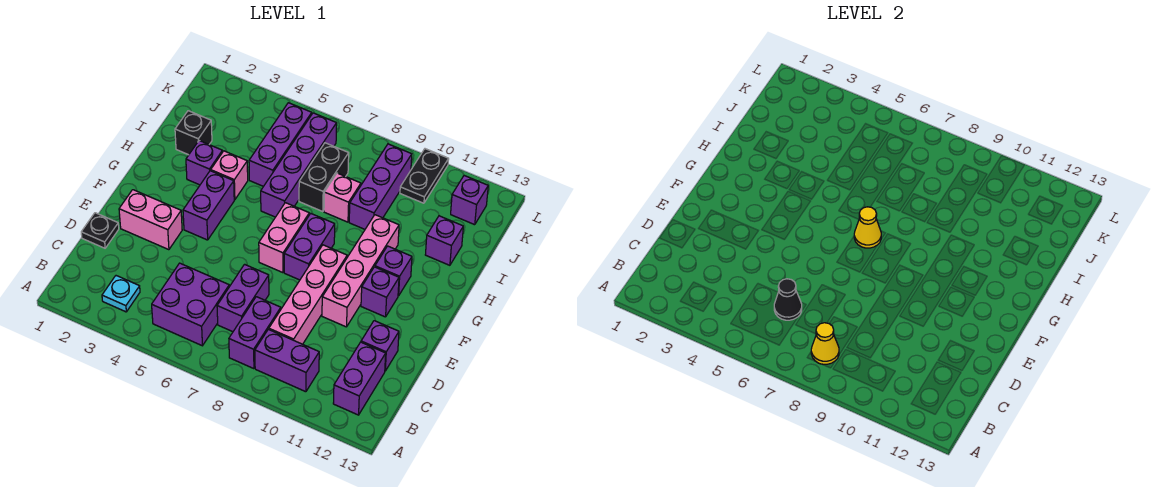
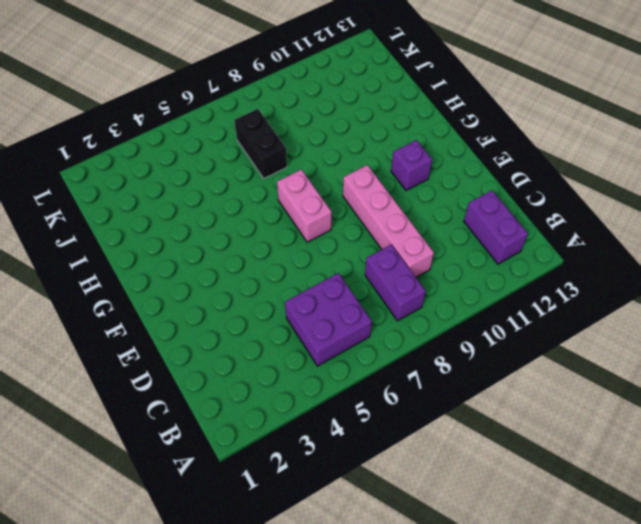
none -> cyan 1x1 plate [102,276,140,312]
none -> purple 1x2 brick [255,329,319,392]
none -> purple 1x2 brick [217,264,269,332]
none -> black 1x1 plate [81,213,119,248]

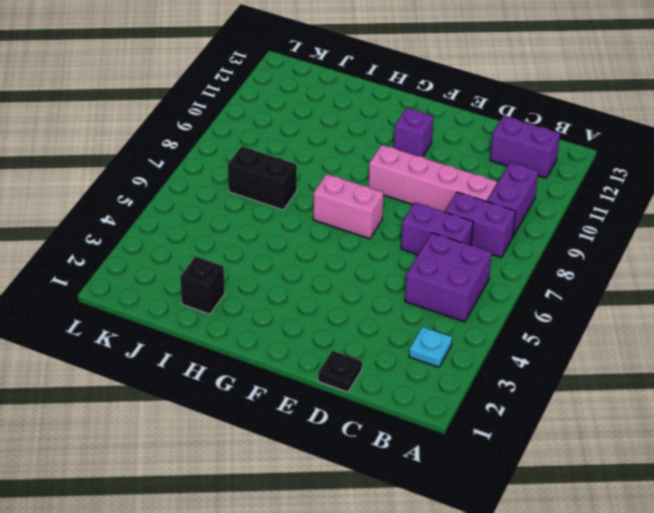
none -> purple 1x1 brick [361,321,399,371]
none -> pink 1x2 brick [119,190,182,250]
none -> pink 1x4 brick [322,215,399,327]
none -> purple 1x2 brick [183,171,234,240]

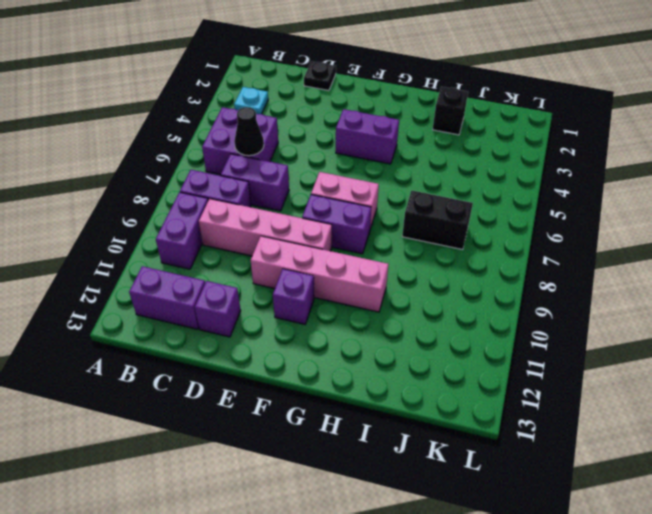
none -> pink 1x2 brick [119,190,182,250]
none -> purple 1x1 brick [375,246,412,296]
none -> purple 1x1 brick [186,141,222,185]
none -> pink 1x1 brick [211,151,248,200]

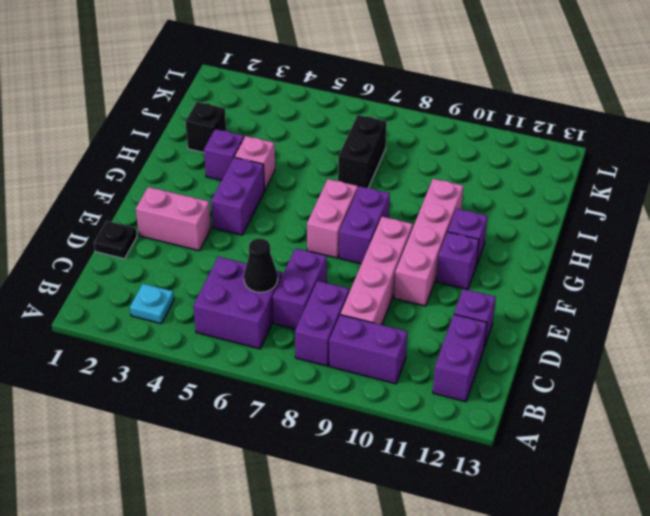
none -> purple 1x4 brick [261,113,337,217]
none -> purple 1x3 brick [249,103,312,186]
none -> pink 1x1 brick [324,173,361,222]
none -> purple 1x3 brick [349,144,412,229]

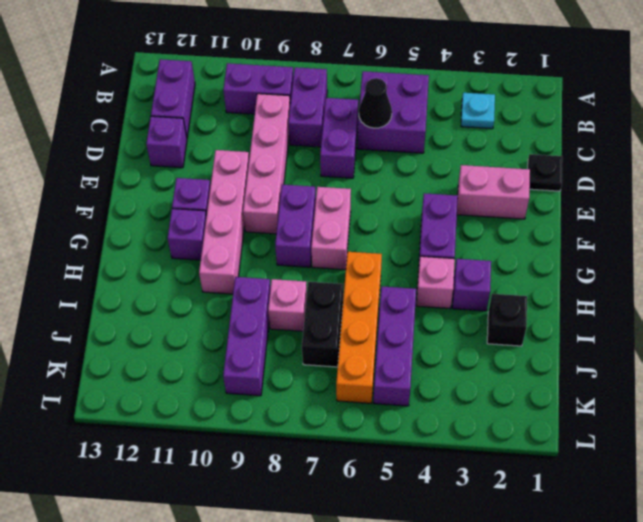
orange 1x4 brick [336,252,382,403] -> purple 1x4 brick [261,113,337,217]
none -> purple 1x1 brick [425,216,463,265]
none -> black 1x2 plate [400,149,449,203]
none -> purple 1x1 brick [451,176,488,225]
none -> yellow 1x1 cone [811,323,839,364]

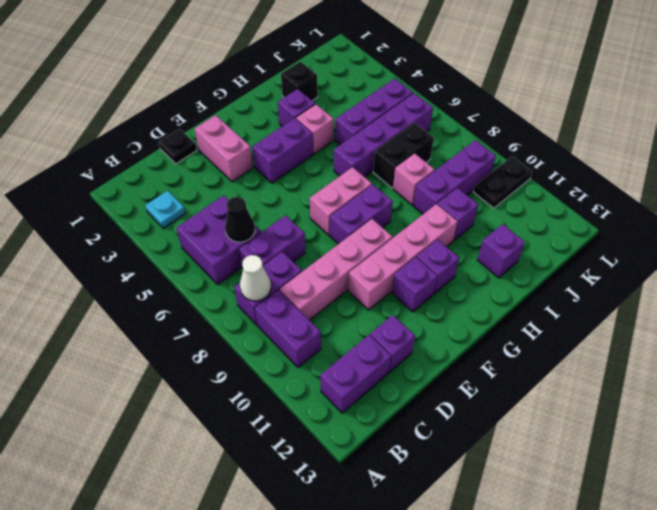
white 1x1 cone [240,255,271,301] -> yellow 1x1 cone [811,323,839,364]
purple 1x1 brick [438,188,478,240] -> purple 1x1 brick moved to [451,176,488,225]
none -> yellow 1x1 cone [854,207,881,248]

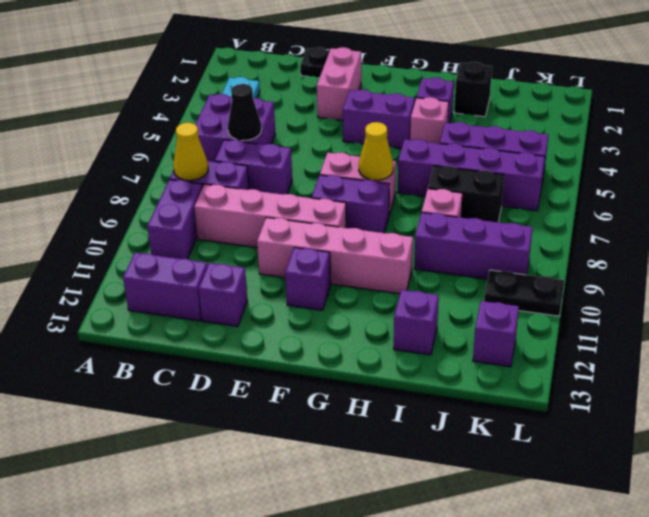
none -> purple 1x1 brick [375,246,412,296]

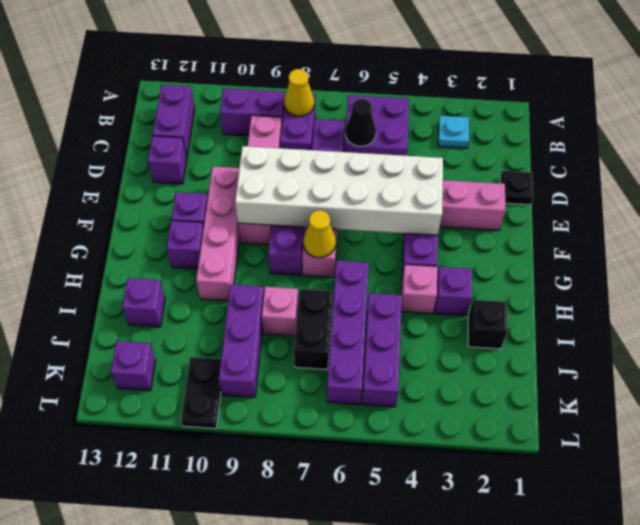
white 2x6 brick [235,146,443,235] -> none

